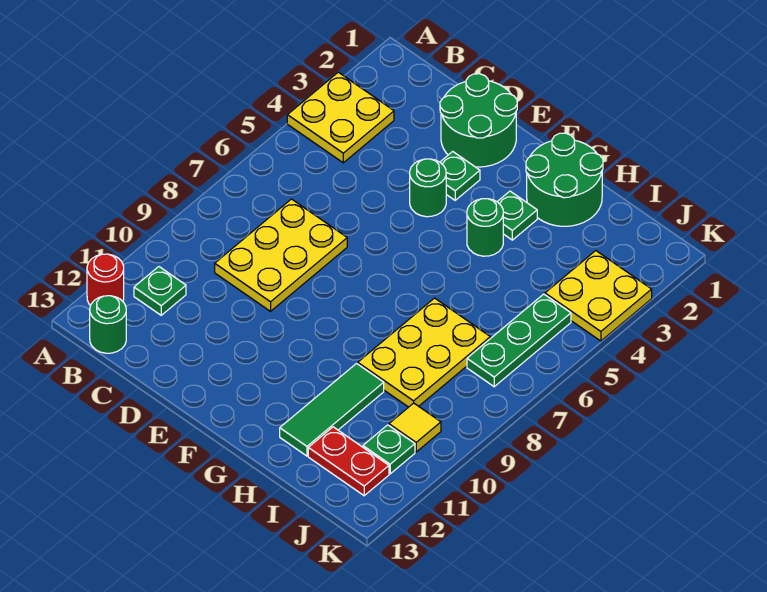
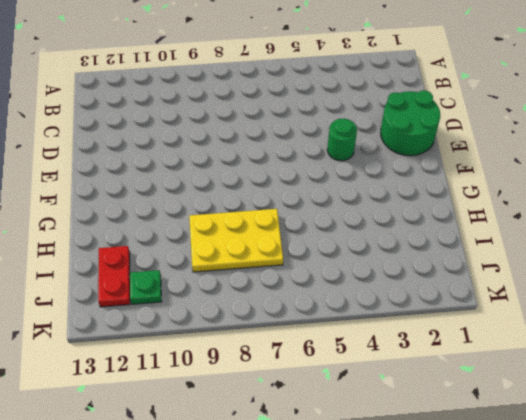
none -> yellow 2x2 plate [287,72,394,163]
none -> red 1x1 round brick [87,254,124,306]
none -> green 1x1 plate [134,267,186,315]

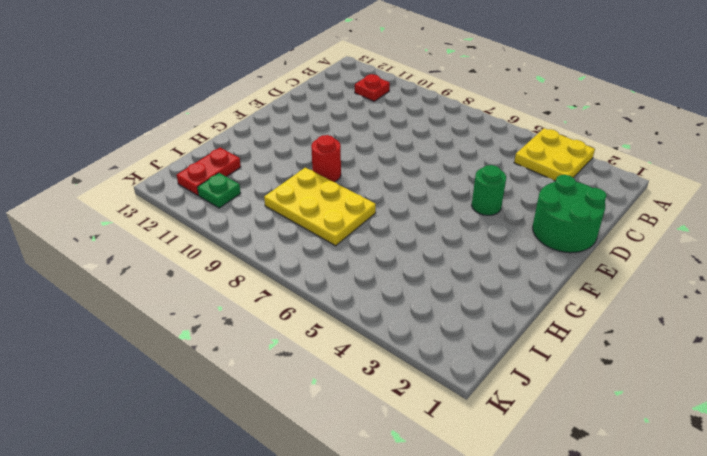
red 1x1 plate [355,74,390,101] -> green 1x1 plate [134,267,186,315]
red 1x1 round brick [311,135,341,182] -> red 1x1 round brick moved to [87,254,124,306]
none -> green 1x1 round brick [90,296,126,353]
none -> yellow 2x3 plate [215,199,347,311]
none -> green 1x1 plate [440,152,480,200]

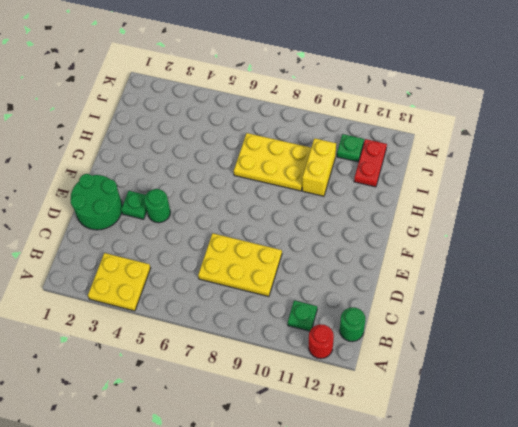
yellow 1x2 brick [302,138,336,196] -> green 1x3 tile [280,364,384,456]
none -> green 2x2 round brick [526,133,603,226]
none -> green 1x1 plate [497,191,537,240]
none -> green 1x1 round brick [467,199,503,256]

